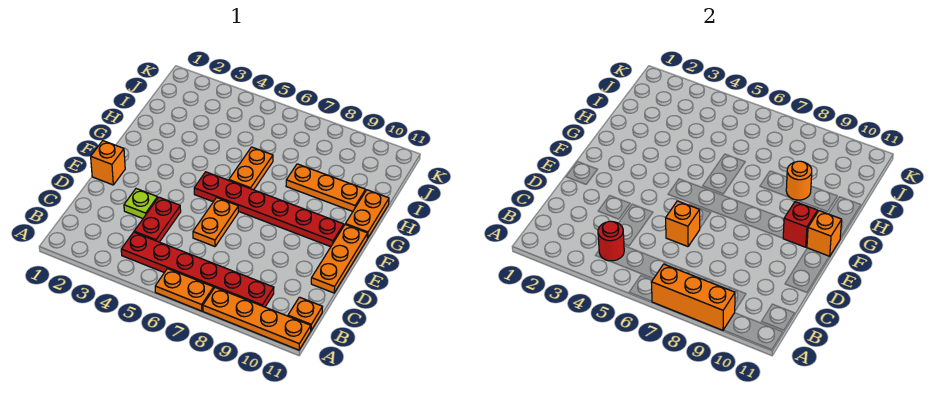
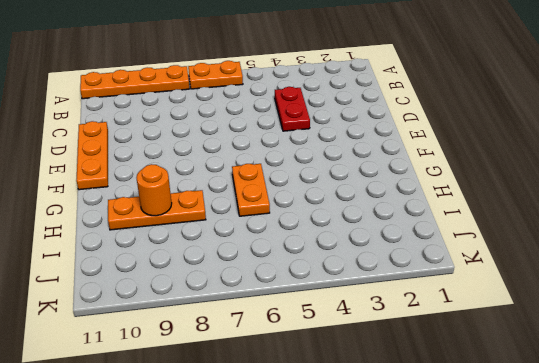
none -> red 1x6 plate [121,232,274,307]
none -> orange 1x1 plate [288,297,322,330]
none -> lime 1x1 plate [124,189,158,218]

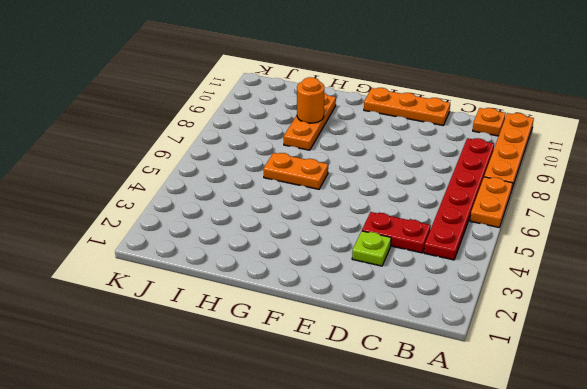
none -> orange 1x2 plate [193,198,238,247]
none -> orange 1x1 brick [91,141,125,185]
none -> red 1x6 plate [194,172,344,247]

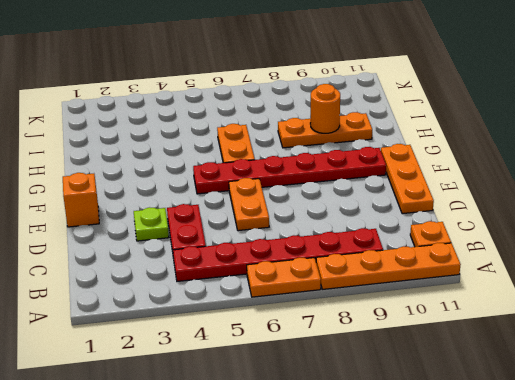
none -> orange 1x2 plate [345,190,389,238]
none -> orange 1x3 brick [651,264,735,330]
none -> red 1x1 round brick [598,221,624,261]

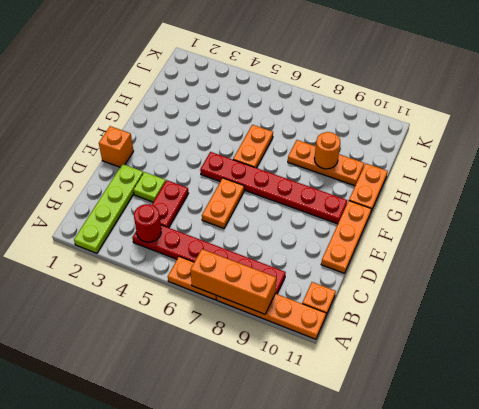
lime 1x4 plate [74,164,143,253] -> none
none -> orange 1x1 brick [666,201,700,247]
none -> red 1x1 brick [783,202,818,247]
none -> orange 1x1 brick [807,211,842,256]

